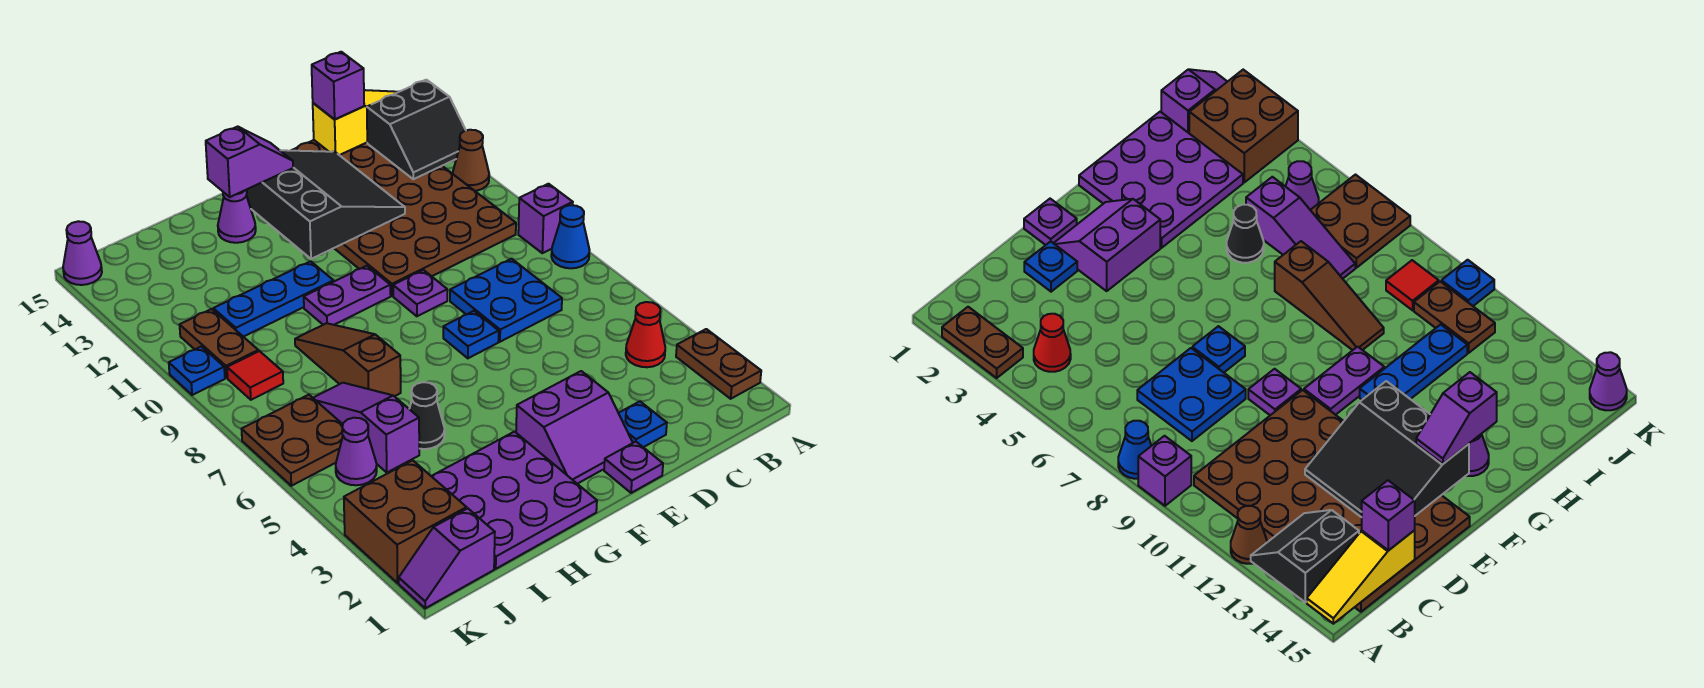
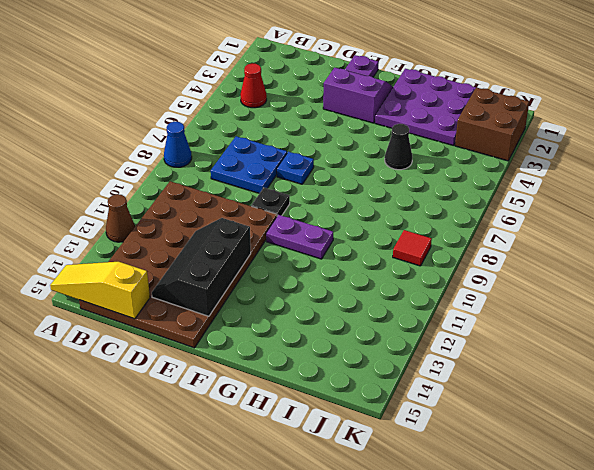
black 2x3 slope [152,218,251,316] -> black 3x3 slope [246,150,405,259]
black 1x1 plate [251,188,290,216] -> purple 1x1 plate [393,270,447,316]
none -> brown 1x2 plate [676,329,761,399]
none -> purple 1x1 brick [518,184,573,253]
none -> blue 1x1 plate [619,401,667,447]
none -> blue 1x3 plate [213,261,334,337]

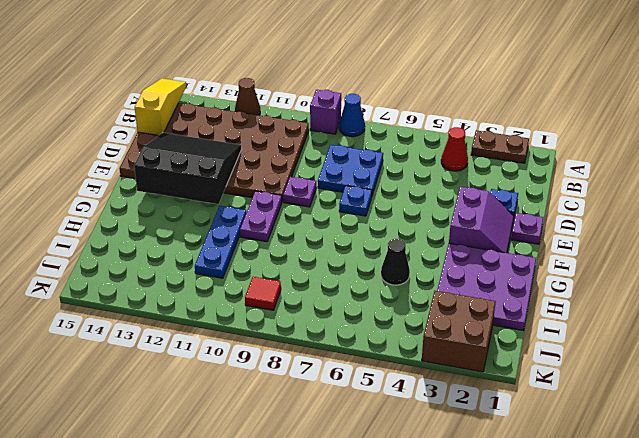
none -> purple 1x1 cone [218,190,256,243]
none -> brown 1x3 slope [295,323,401,396]
none -> purple 1x3 slope [314,383,419,472]
none -> purple 1x2 slope [399,508,495,608]

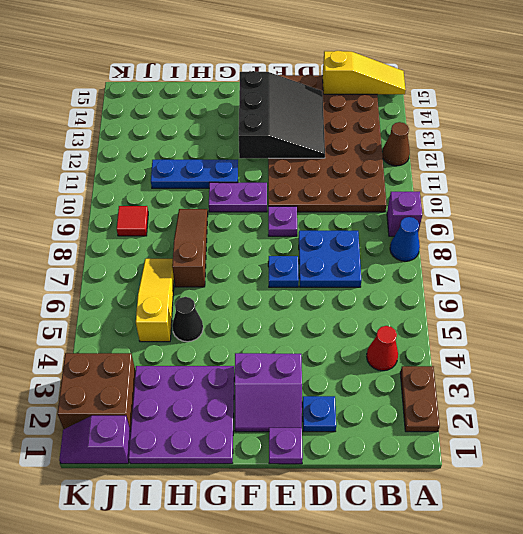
yellow 1x3 slope [136,259,174,342] -> purple 1x3 slope [314,383,419,472]
none -> purple 1x1 cone [218,190,256,243]
none -> purple 1x1 cone [336,418,377,485]
none -> brown 2x2 plate [242,395,343,486]
none -> brown 1x2 plate [180,309,258,378]

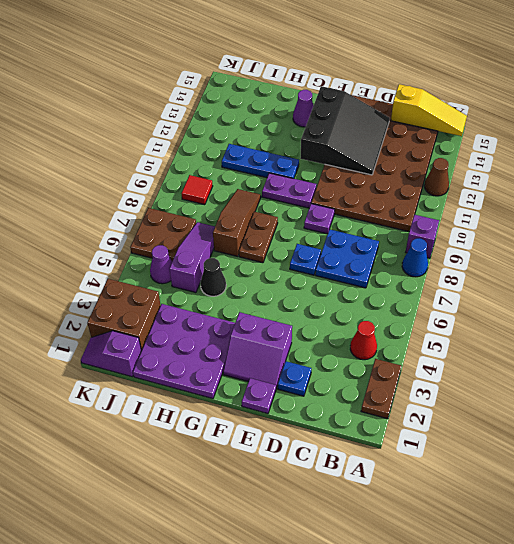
brown 1x2 plate [239,212,278,263] -> brown 1x2 plate moved to [180,309,258,378]
none -> blue 1x1 plate [169,346,225,395]
none -> purple 1x1 cone [63,221,102,285]
none -> black 2x2 slope [367,80,466,179]
none -> purple 1x1 brick [312,52,364,119]

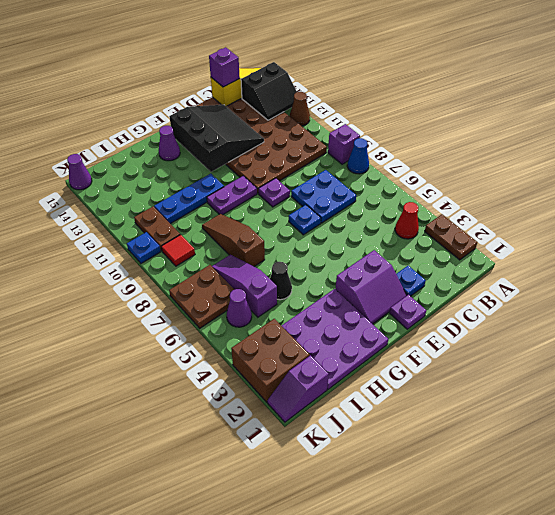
none -> purple 1x2 slope [206,127,293,197]

